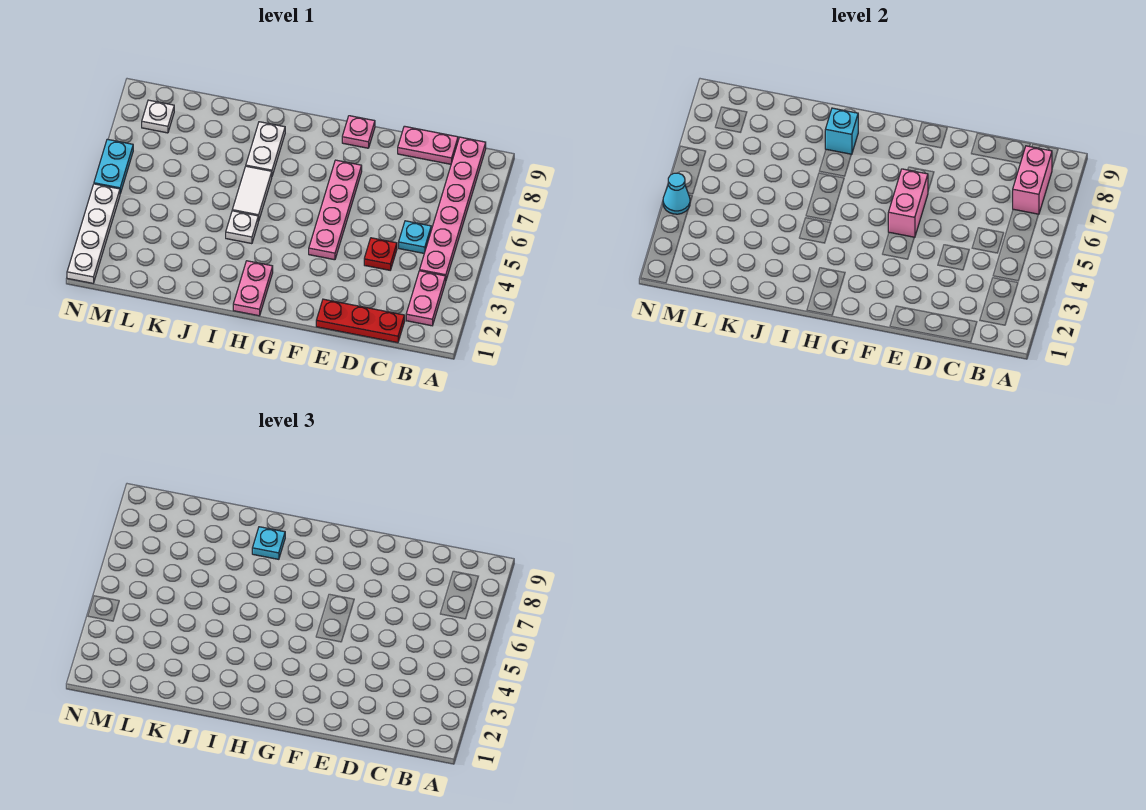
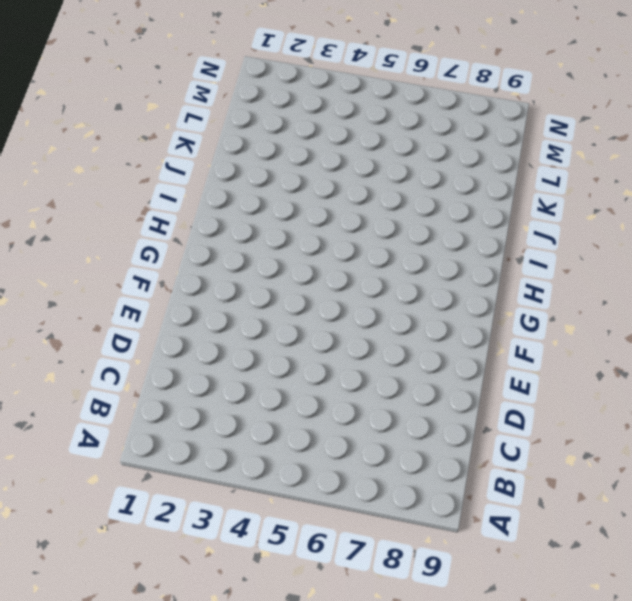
none -> pink 1x2 plate [406,271,446,326]
none -> pink 1x6 plate [420,137,486,279]
none -> red 1x3 plate [316,299,405,343]

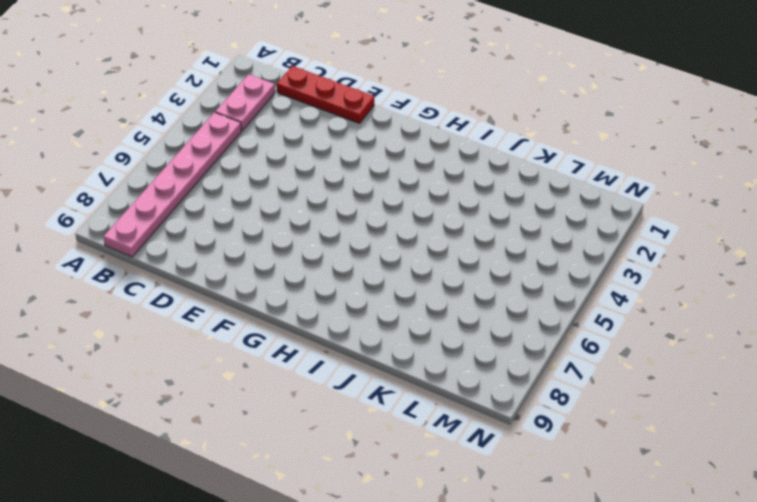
none -> cyan 1x1 plate [399,221,431,253]
none -> pink 1x2 plate [398,126,458,164]
none -> red 1x1 plate [364,238,397,270]

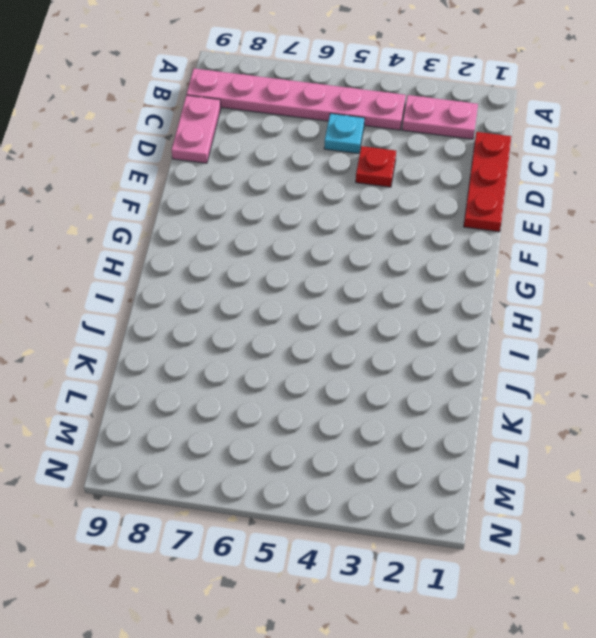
none -> pink 1x4 plate [309,160,362,260]
none -> pink 1x1 plate [342,116,375,148]
none -> pink 1x2 plate [233,261,273,316]

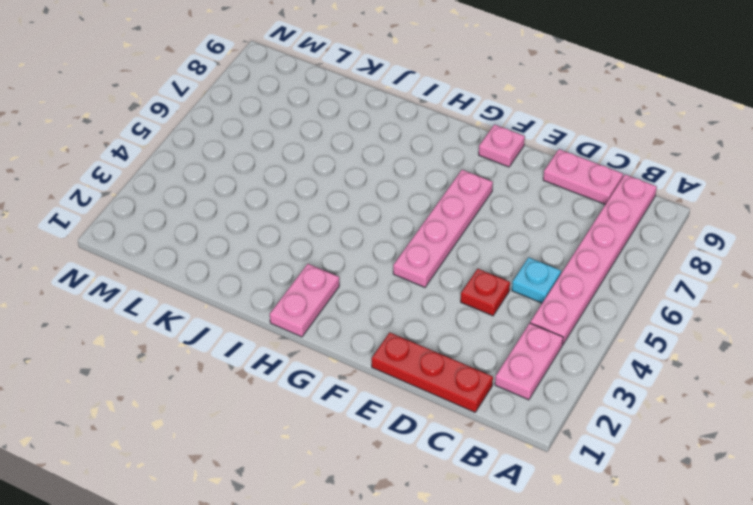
none -> white 1x1 plate [226,211,258,244]
none -> white 1x2 tile [232,166,272,221]
none -> white 1x2 plate [246,122,285,176]

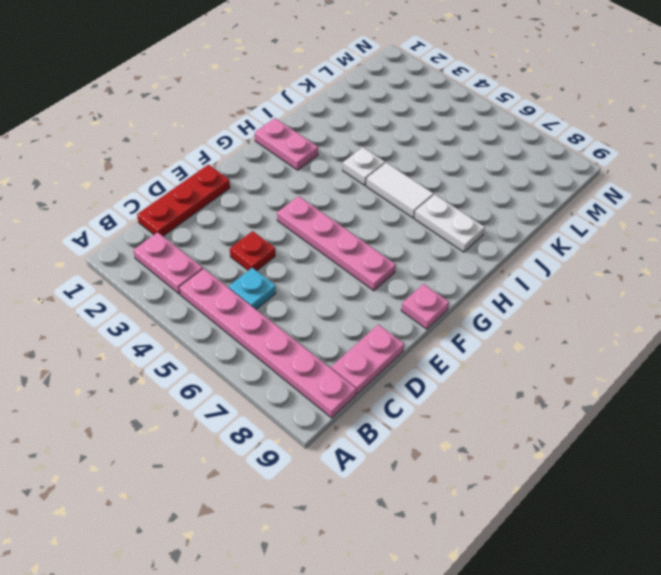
none -> white 1x1 plate [142,100,174,133]
none -> white 1x4 plate [67,184,120,283]
none -> cyan 1x2 plate [94,139,133,193]

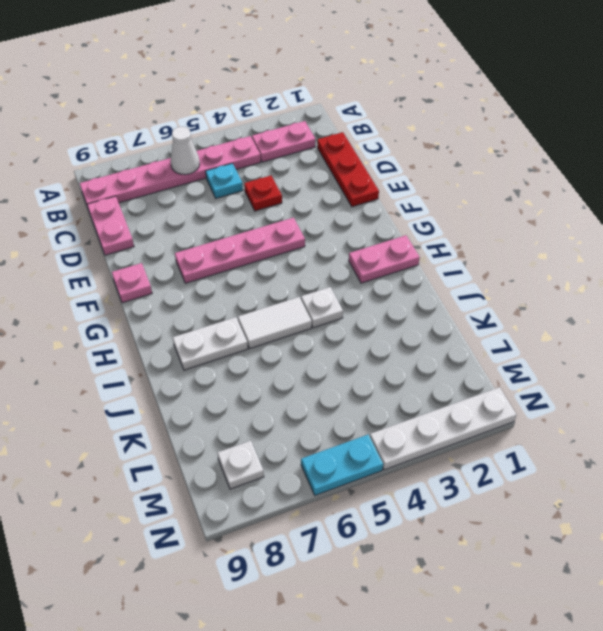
white 1x1 cone [170,127,200,175] -> none
none -> pink 1x2 brick [1013,146,1052,214]
none -> pink 1x2 brick [888,169,928,238]
none -> cyan 1x1 brick [825,108,858,155]

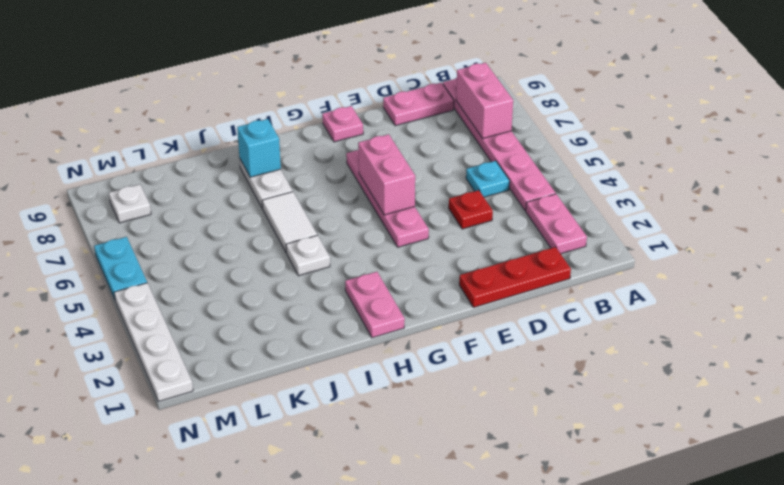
none -> cyan 1x1 cone [663,173,690,214]
none -> cyan 1x1 plate [252,527,285,559]

